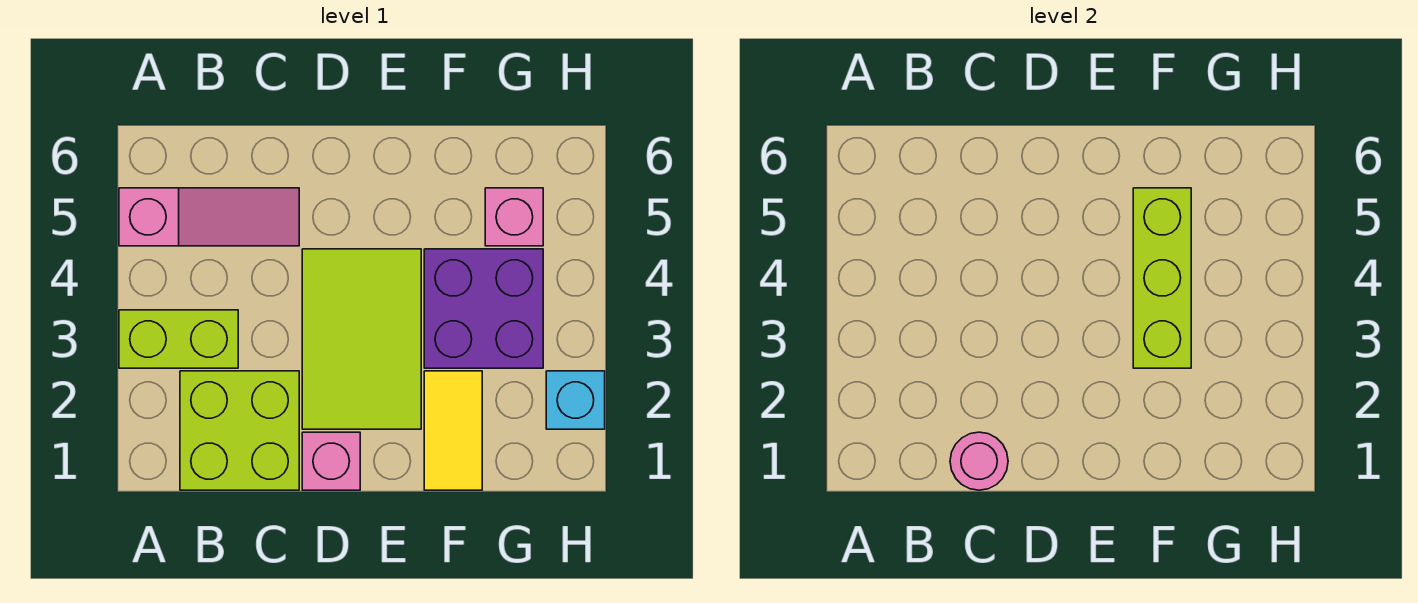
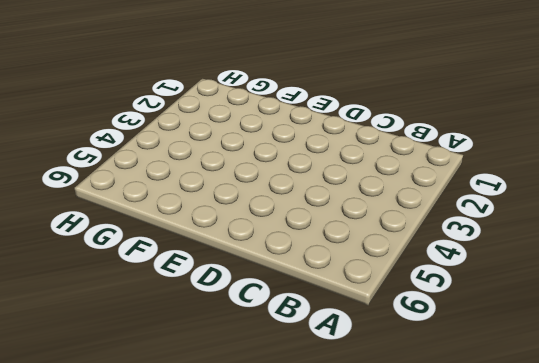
none -> lime 1x2 brick [119,310,238,368]
none -> pink 1x3 slope [119,188,299,246]

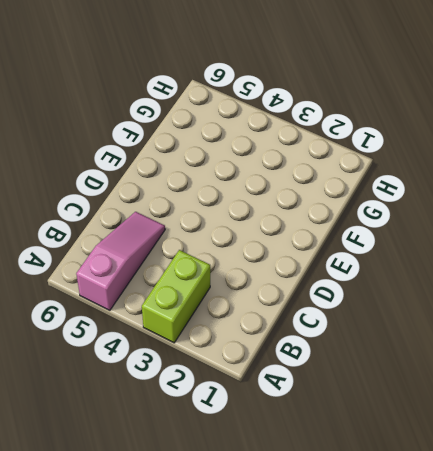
none -> lime 2x2 brick [180,371,299,490]
none -> pink 1x1 brick [302,432,360,490]

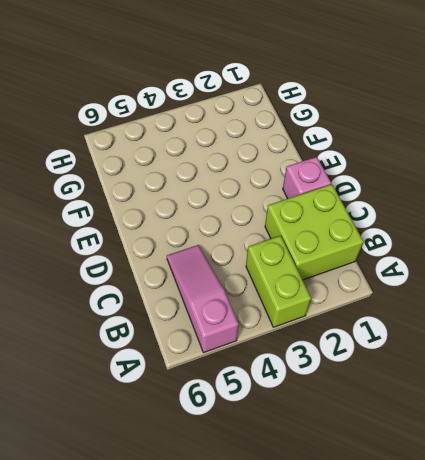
none -> lime 2x3 tile [302,249,421,429]
none -> yellow 1x2 tile [424,371,482,490]

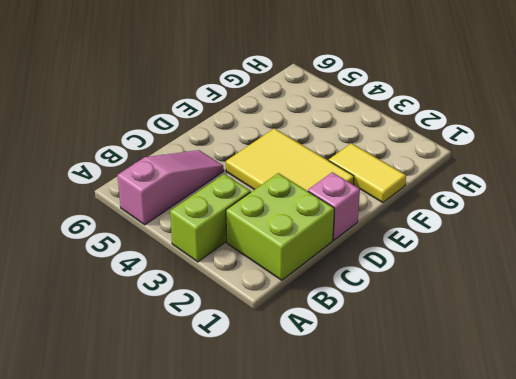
yellow 2x3 tile [226,128,354,191] -> lime 2x3 tile [302,249,421,429]
none -> purple 2x2 brick [424,249,543,368]
none -> pink 1x1 brick [485,188,543,246]

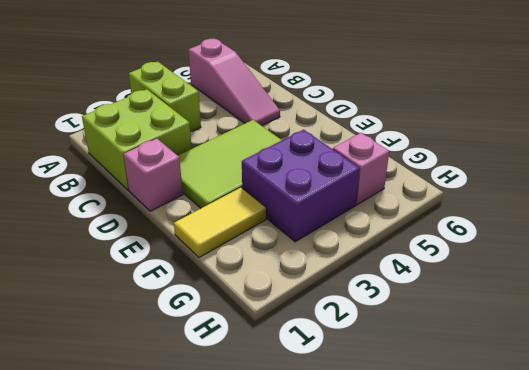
none -> cyan 1x1 brick [546,371,605,429]
none -> pink 1x1 round brick [950,432,1008,490]

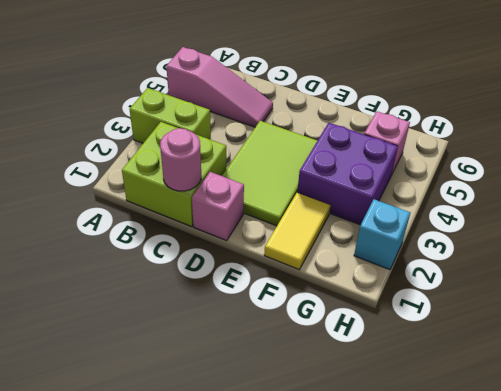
none -> lime 1x3 brick [1133,188,1191,368]

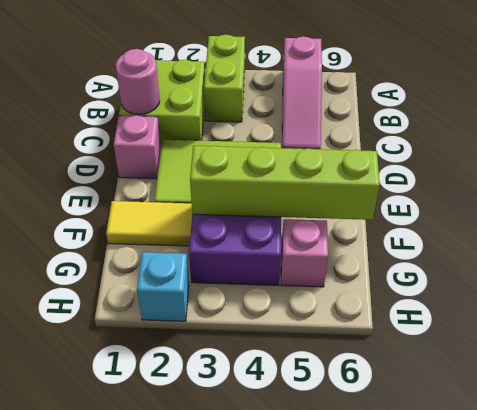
lime 1x4 brick [190,146,380,220] -> lime 1x3 brick [1133,188,1191,368]

